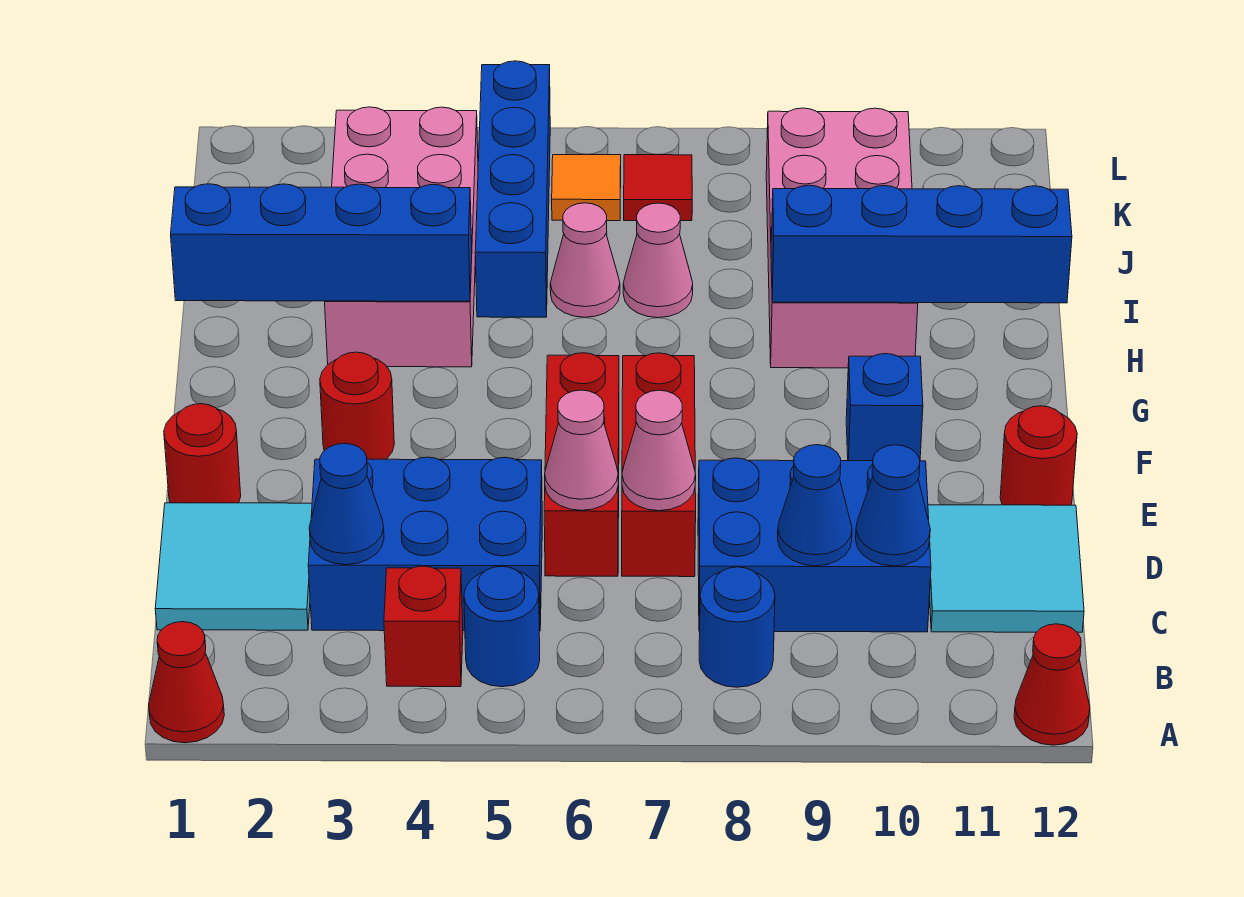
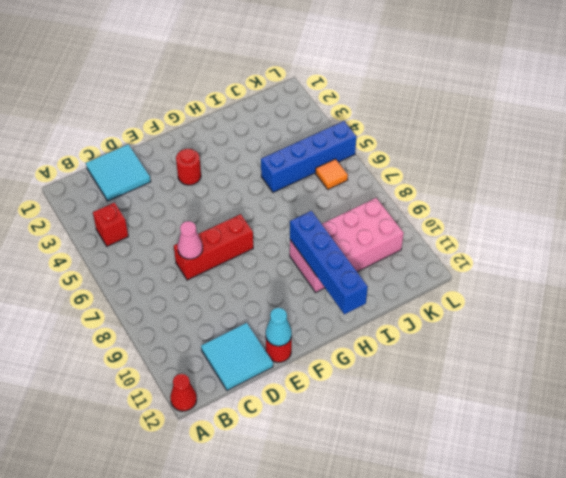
cyan 1x1 cone [266,308,292,346] -> none
none -> red 1x1 cone [149,622,224,743]
none -> blue 1x1 round brick [464,566,540,687]
none -> blue 1x1 round brick [699,567,775,687]

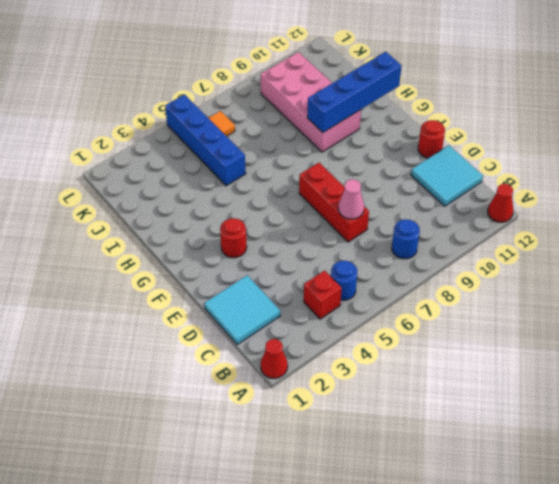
none -> blue 2x3 brick [308,457,542,631]
none -> blue 2x3 brick [698,458,931,632]
none -> red 1x3 brick [544,353,619,576]

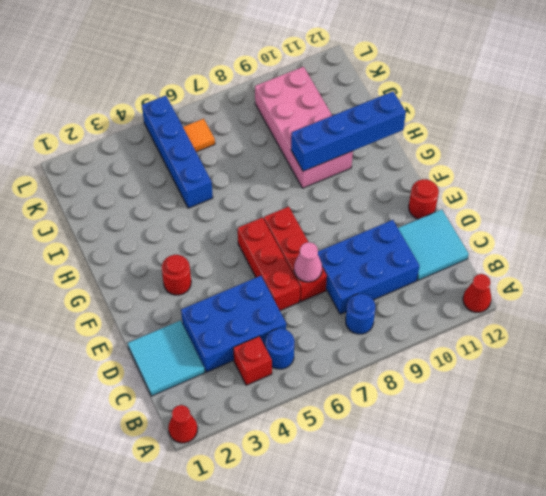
none -> red 1x1 round brick [164,404,241,503]
none -> blue 1x1 brick [846,354,923,461]
none -> pink 2x4 brick [325,107,478,367]

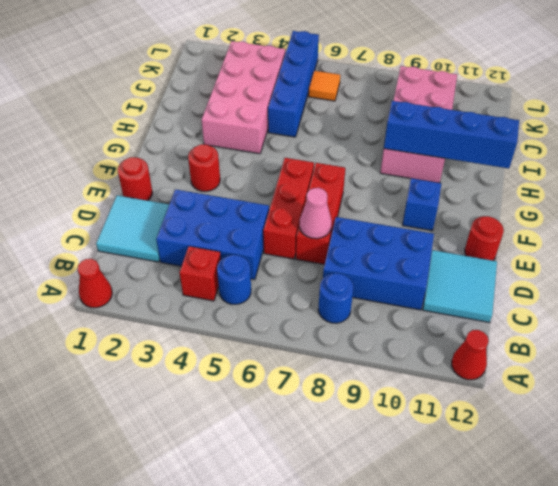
none -> pink 1x1 cone [550,203,620,317]
none -> pink 1x1 cone [623,203,693,318]
none -> red 1x1 tile [624,155,692,221]

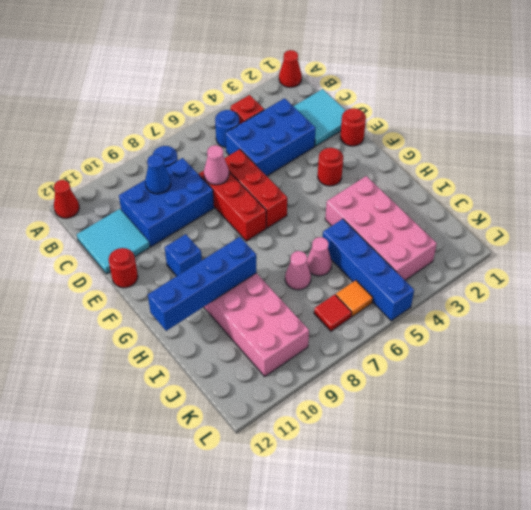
none -> blue 1x1 cone [309,443,384,565]
none -> blue 1x1 cone [856,445,930,566]
none -> pink 1x1 cone [545,390,618,510]

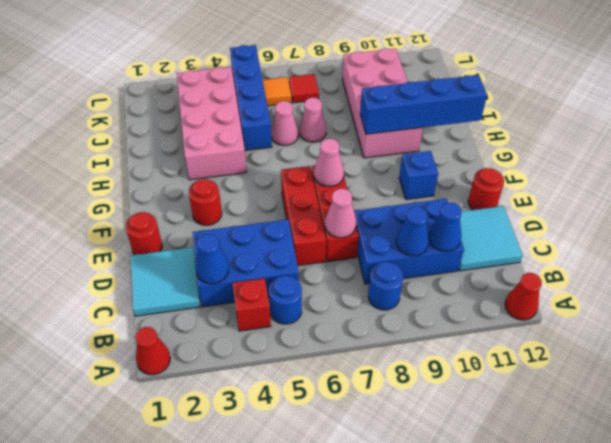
pink 1x1 cone [314,138,344,186] -> pink 1x1 cone moved to [545,390,618,510]
none -> blue 1x4 brick [171,184,472,301]

